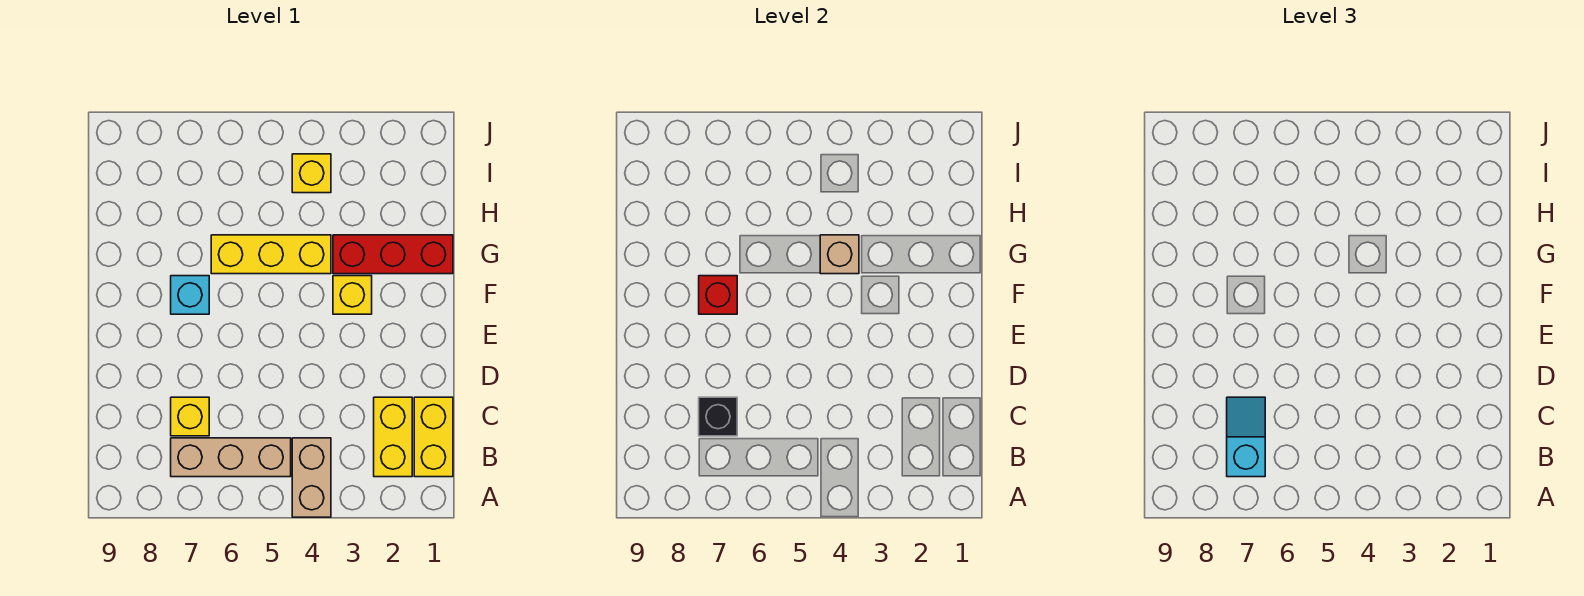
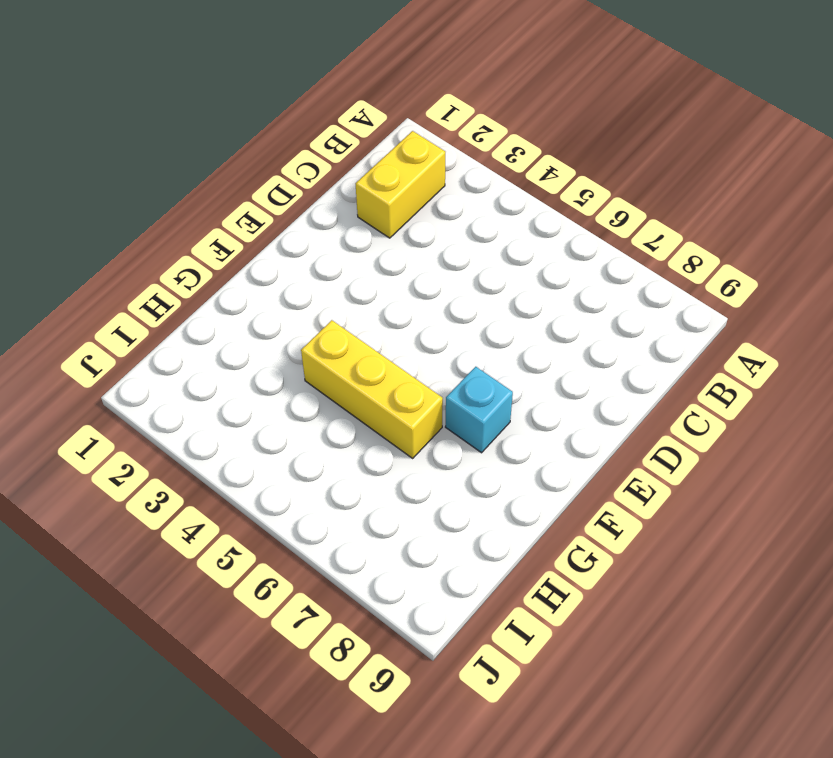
none -> tan 1x2 brick [292,438,331,517]
none -> yellow 1x2 brick [414,397,453,477]
none -> tan 1x3 brick [171,438,291,477]

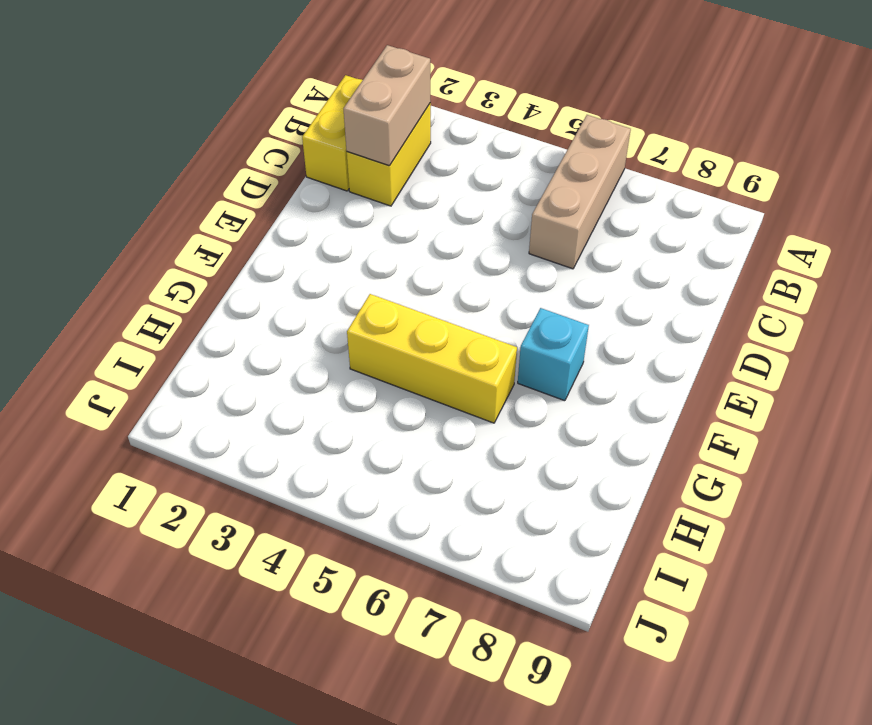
tan 1x3 brick [529,115,631,269] -> tan 1x3 brick turned to [171,438,291,477]
tan 1x2 brick [343,45,431,166] -> tan 1x2 brick moved to [292,438,331,517]
none -> yellow 1x1 brick [171,397,209,436]
none -> yellow 1x1 brick [333,276,372,314]
none -> red 1x3 brick [333,235,453,274]

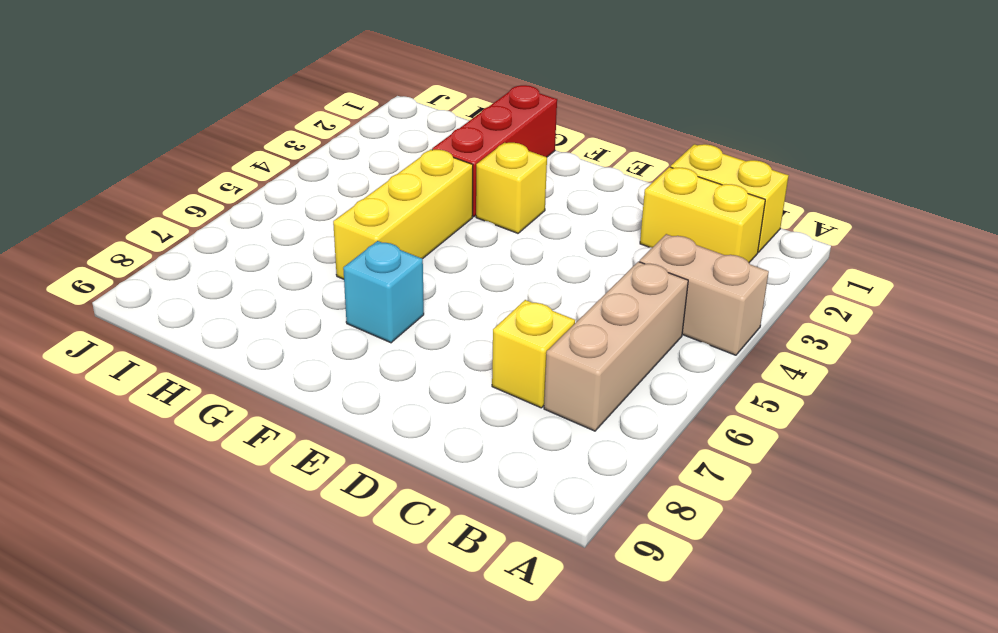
none -> yellow 1x1 brick [292,154,331,193]
none -> black 1x1 brick [699,397,737,436]
none -> red 1x1 brick [699,276,737,314]

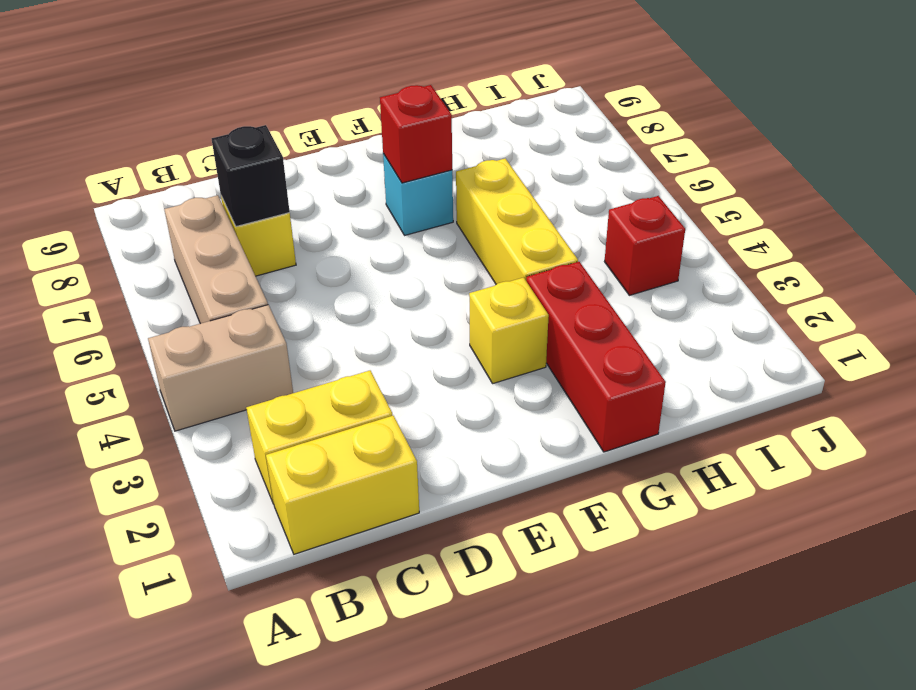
red 1x1 brick [605,196,685,295] -> yellow 1x1 brick [292,154,331,193]
none -> tan 1x1 brick [820,235,859,274]
none -> cyan 1x2 slope [1227,397,1265,477]

